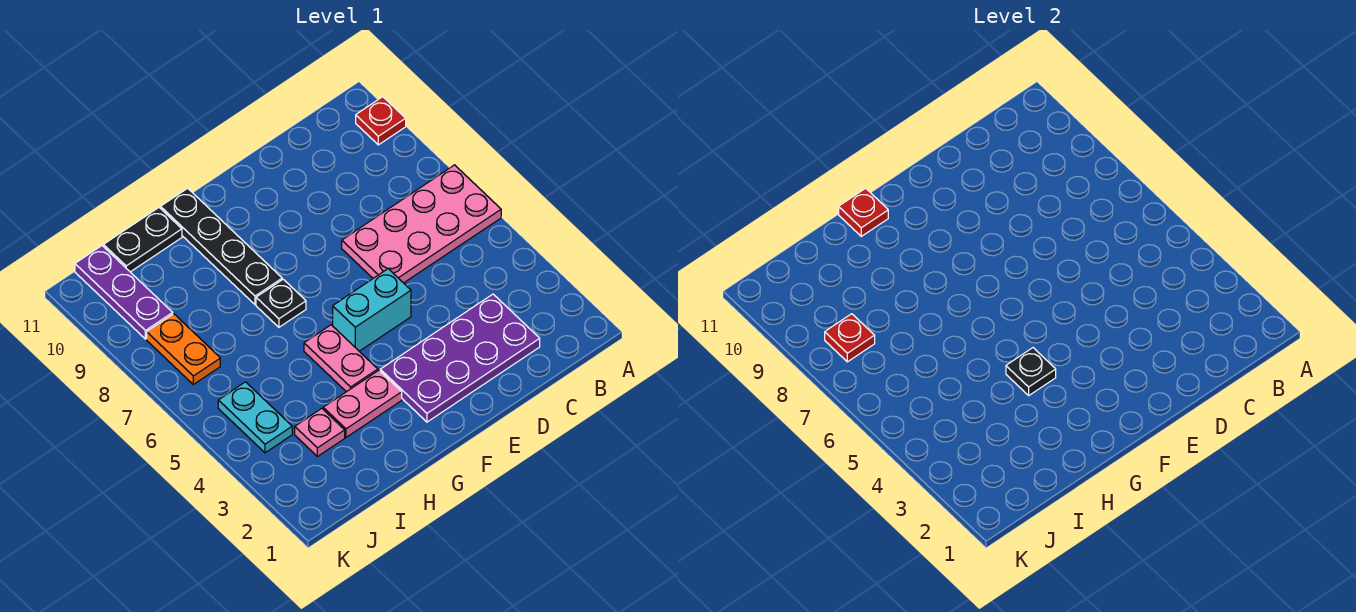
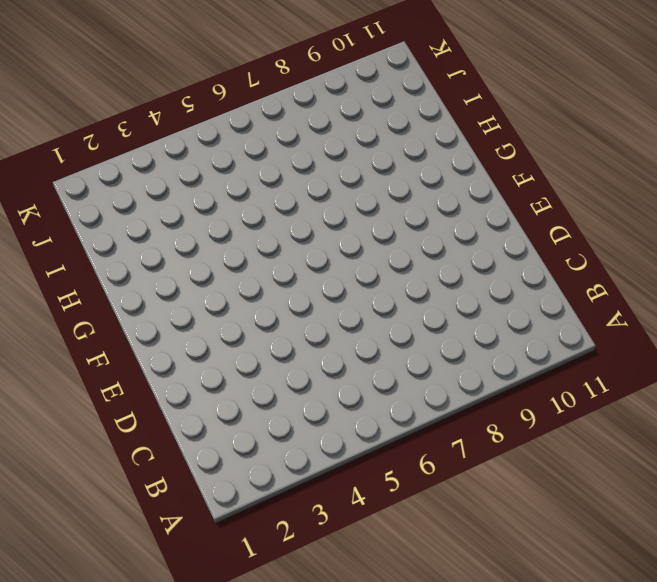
none -> pink 2x4 plate [342,165,501,283]
none -> red 1x1 plate [356,97,406,145]
none -> purple 2x4 plate [380,294,540,422]

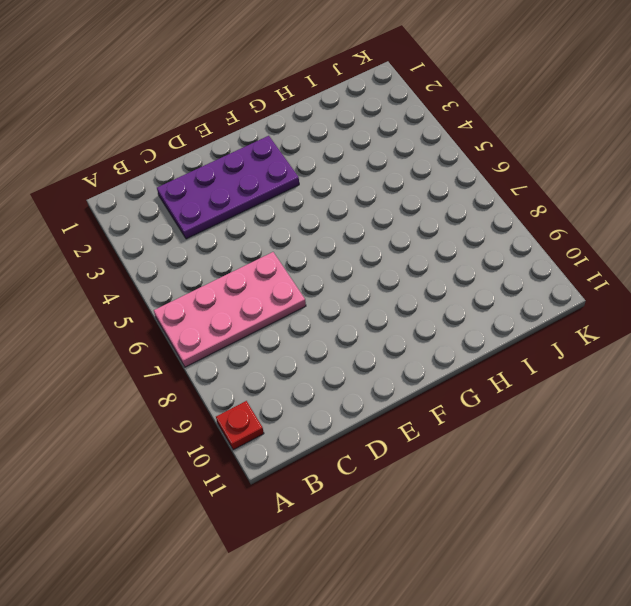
none -> cyan 1x2 brick [333,269,411,351]
none -> pink 1x2 plate [323,370,402,437]
none -> pink 1x2 plate [304,325,378,392]

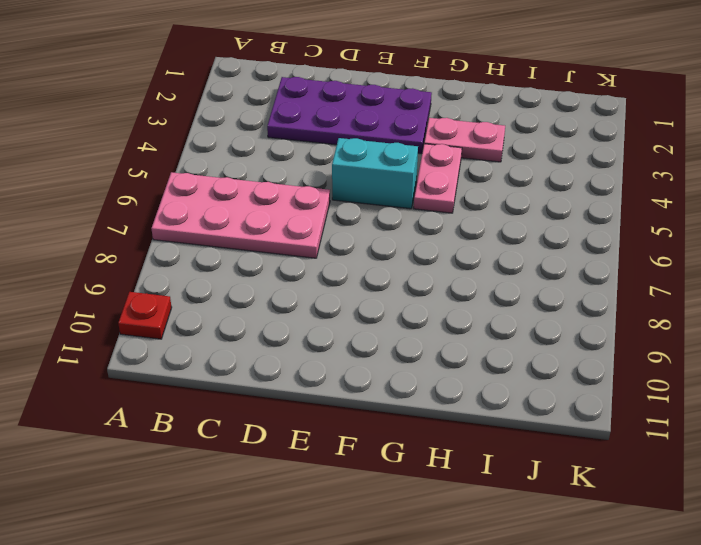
none -> black 1x1 plate [256,279,306,327]
none -> black 1x4 plate [161,188,282,305]
none -> black 1x2 plate [103,208,182,272]

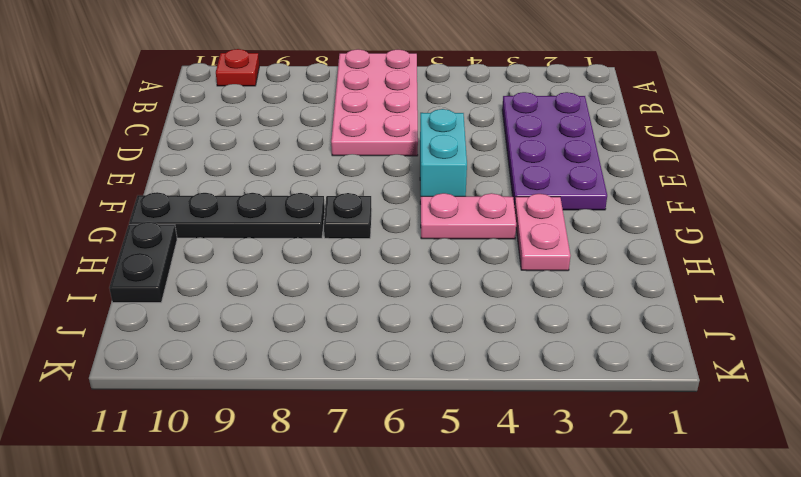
none -> pink 1x1 plate [295,408,345,457]
none -> cyan 1x2 plate [218,382,292,453]
none -> orange 1x2 plate [147,314,220,384]

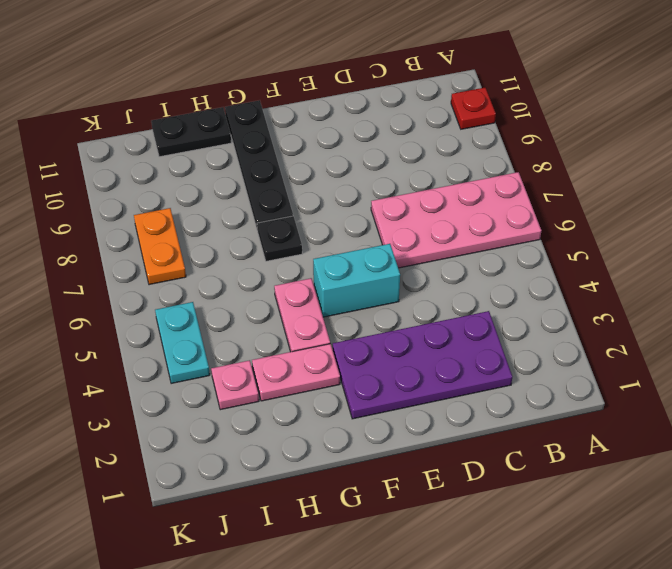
none -> purple 1x3 plate [75,246,173,339]
none -> black 1x1 plate [1006,348,1056,395]
none -> red 1x1 plate [839,188,888,236]

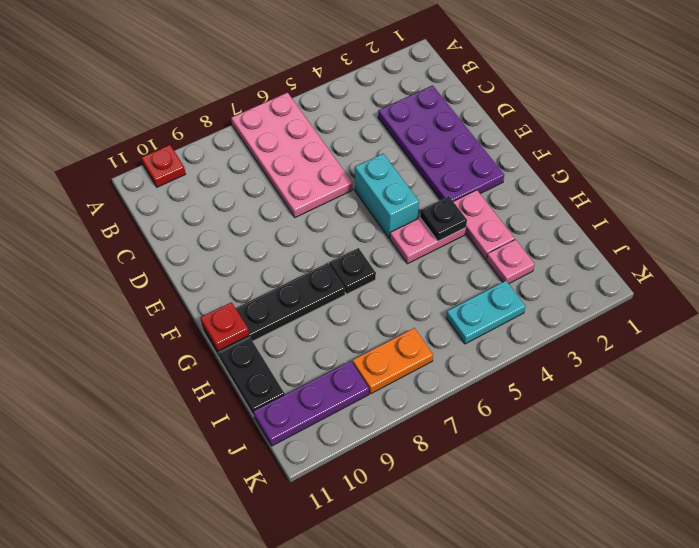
none -> red 1x1 plate [825,314,875,362]

